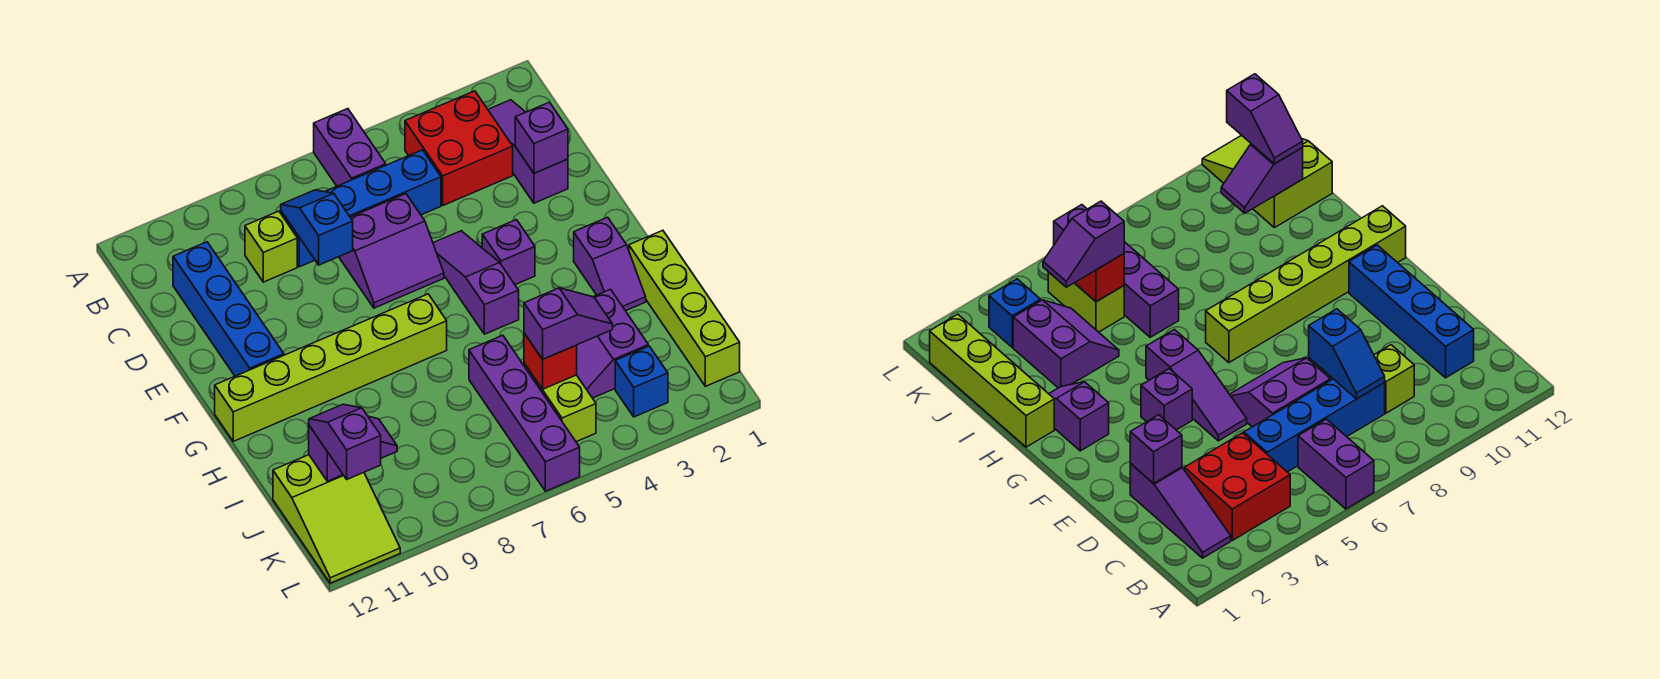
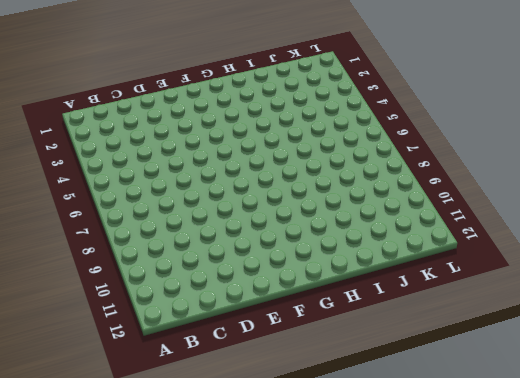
none -> purple 1x2 brick [314,109,386,186]
none -> purple 1x3 slope [488,100,568,203]
none -> red 2x2 brick [405,91,513,205]

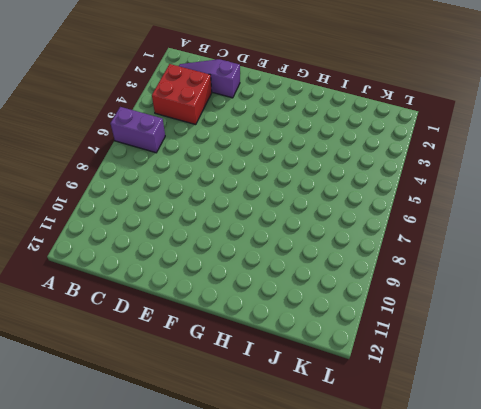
none -> blue 1x4 brick [281,150,441,267]
none -> lime 1x1 brick [245,211,297,282]
none -> blue 1x4 brick [173,242,284,376]

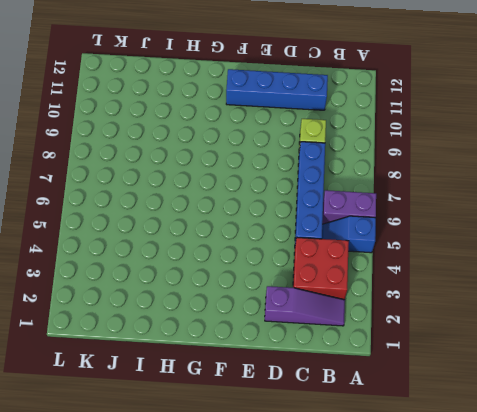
blue 1x2 slope [322,216,376,253] -> blue 1x2 slope turned to [281,190,353,265]
none -> purple 2x2 slope [339,194,444,308]
none -> purple 1x3 slope [433,231,519,334]
none -> purple 1x1 brick [482,220,535,285]

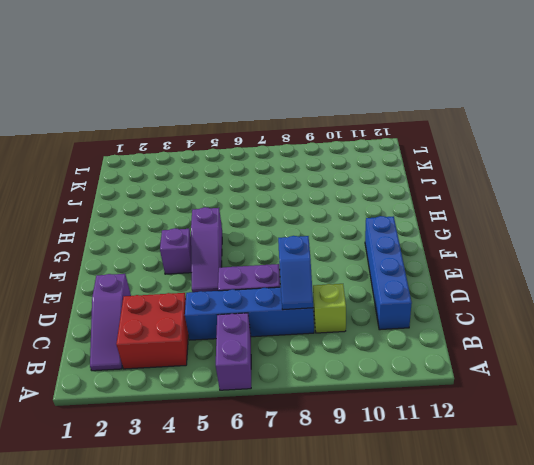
none -> purple 1x2 slope [574,217,646,311]
none -> lime 1x6 brick [215,294,447,441]
none -> lime 1x4 brick [629,230,740,386]

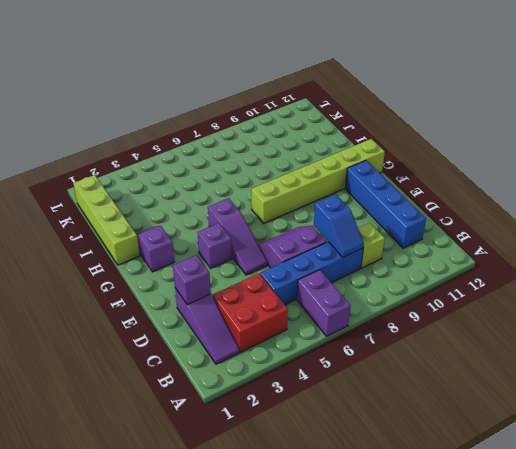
none -> purple 2x2 slope [577,289,648,398]
none -> purple 1x4 brick [469,335,580,491]
none -> lime 1x2 brick [524,363,596,442]

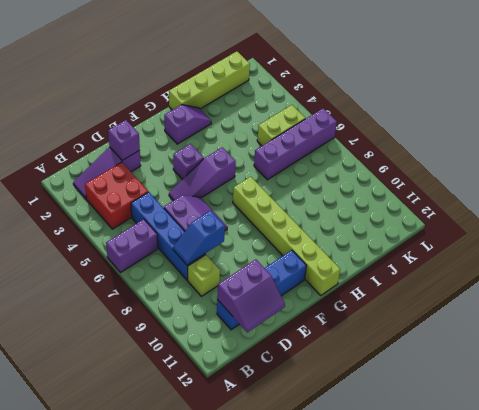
purple 2x2 slope [217,259,285,332] -> purple 2x2 slope moved to [577,289,648,398]
none -> lime 2x3 slope [273,455,400,583]
none -> blue 1x1 brick [615,346,668,417]
none -> red 1x1 brick [524,333,577,389]

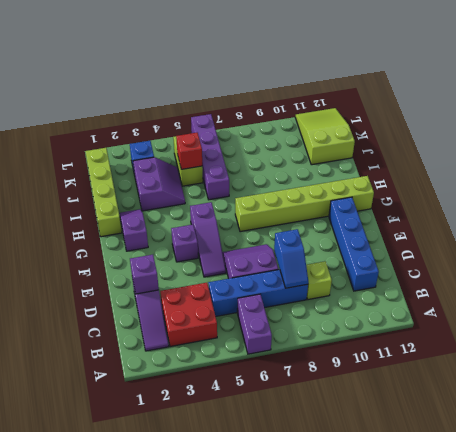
none -> purple 1x2 slope [309,416,397,481]
none -> purple 1x2 slope [524,288,613,359]
none -> purple 1x2 slope [309,404,381,479]

